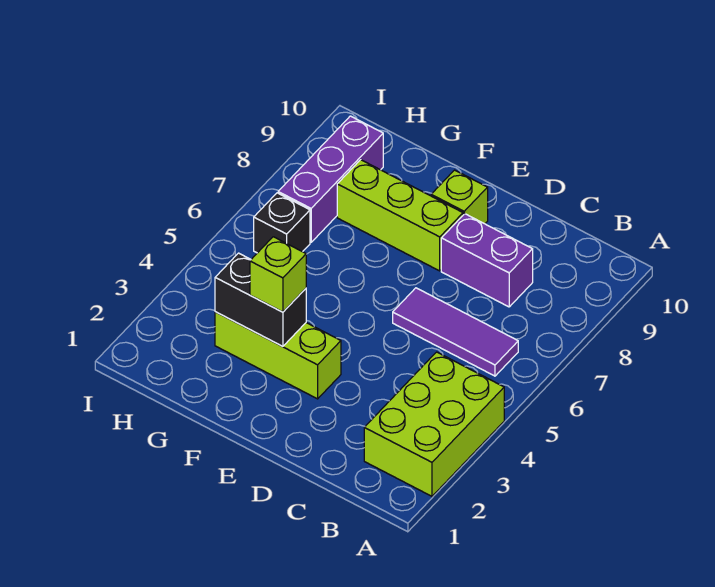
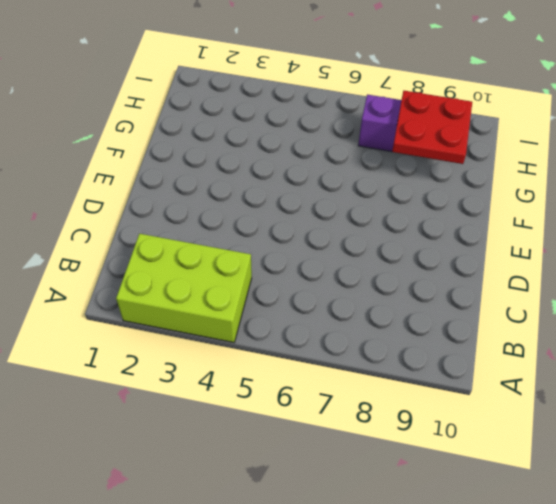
red 2x2 plate [392,91,472,164] -> none
none -> purple 1x3 tile [393,288,518,376]
none -> purple 1x2 brick [441,214,533,307]

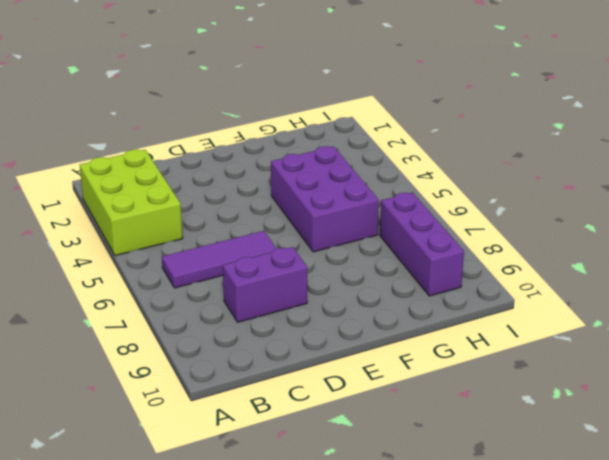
purple 2x3 brick [271,146,379,252] -> none
none -> lime 1x3 brick [215,312,341,399]
none -> lime 1x3 brick [337,160,463,271]

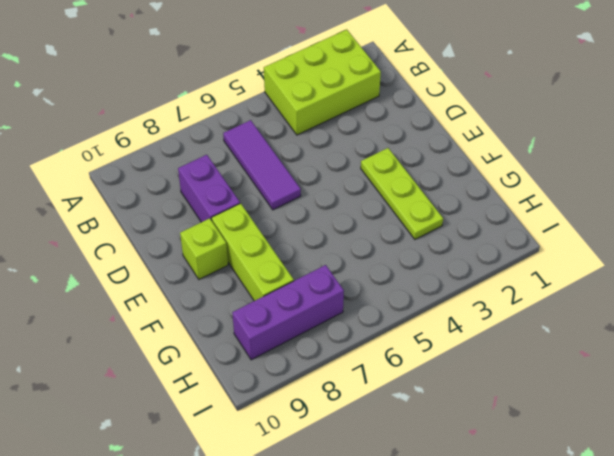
lime 1x3 plate [361,148,443,239] -> lime 1x3 brick [215,312,341,399]
none -> black 1x1 brick [254,193,310,253]
none -> black 1x2 brick [215,253,306,347]

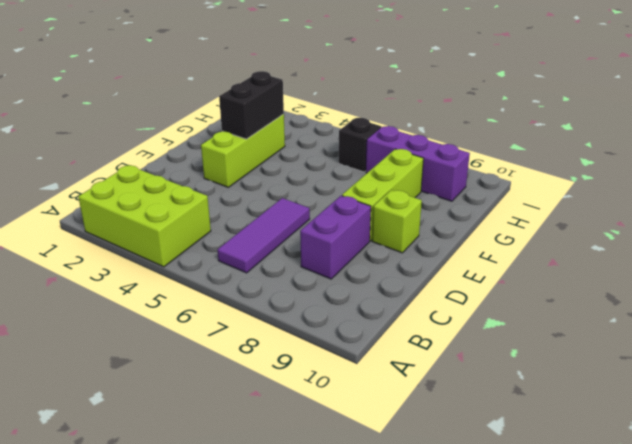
none -> lime 1x1 brick [250,237,306,312]

